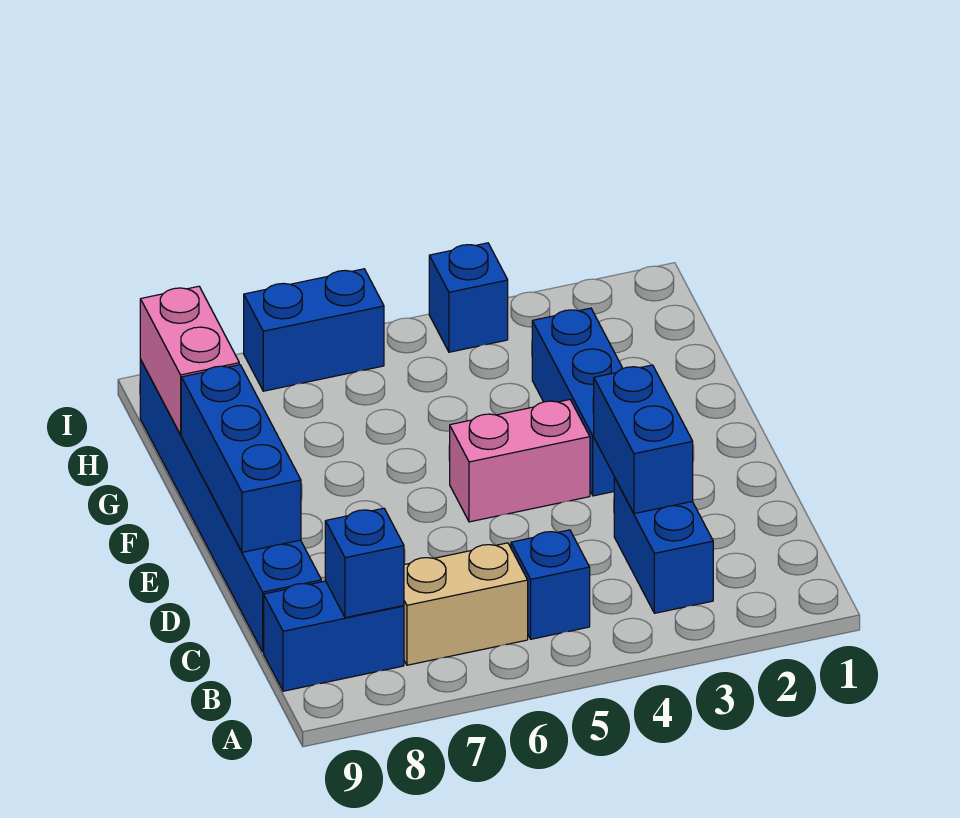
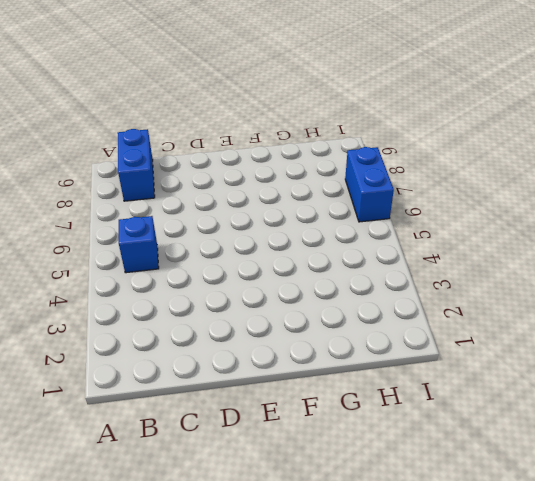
none -> blue 1x2 brick [614,477,713,613]
none -> tan 1x2 brick [404,543,528,665]
none -> blue 1x6 brick [140,360,321,652]

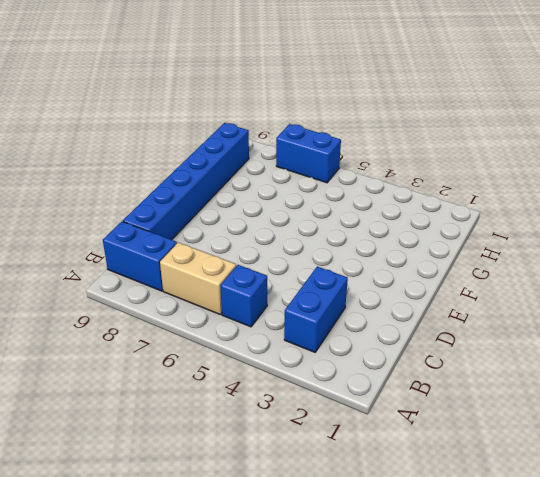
none -> blue 1x3 brick [532,308,623,496]
none -> pink 1x2 brick [450,400,590,522]
none -> blue 1x1 brick [429,243,508,352]

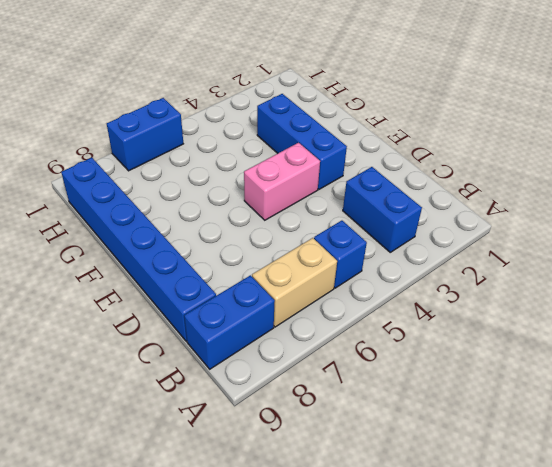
none -> blue 1x1 brick [429,243,508,352]
none -> blue 1x1 brick [325,508,404,618]
none -> blue 1x2 brick [594,365,693,514]

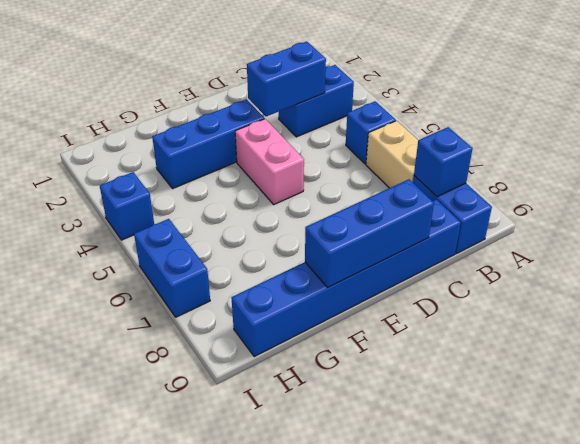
none -> pink 1x2 brick [140,286,239,435]

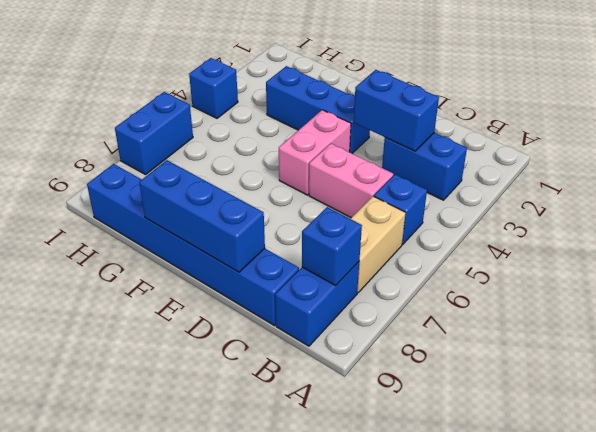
pink 1x2 brick [309,144,393,218] -> pink 1x2 brick moved to [140,286,239,435]

